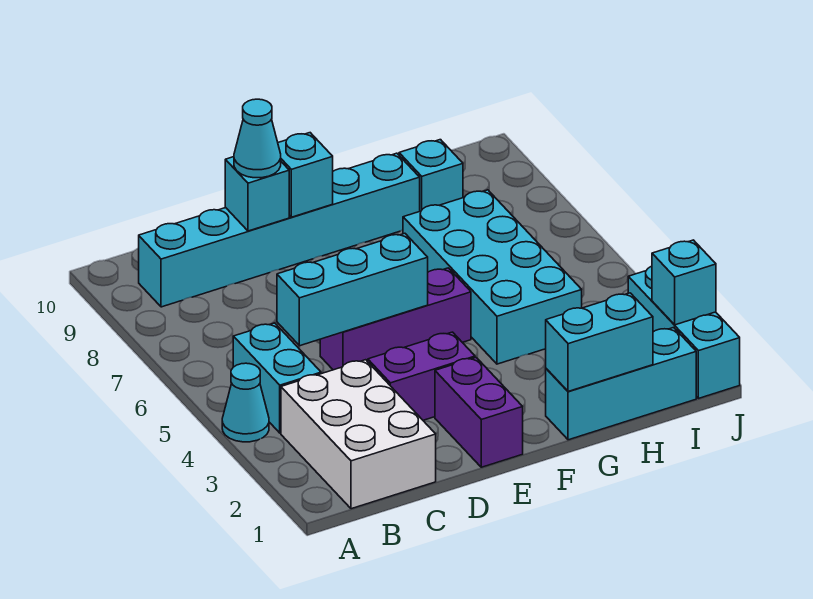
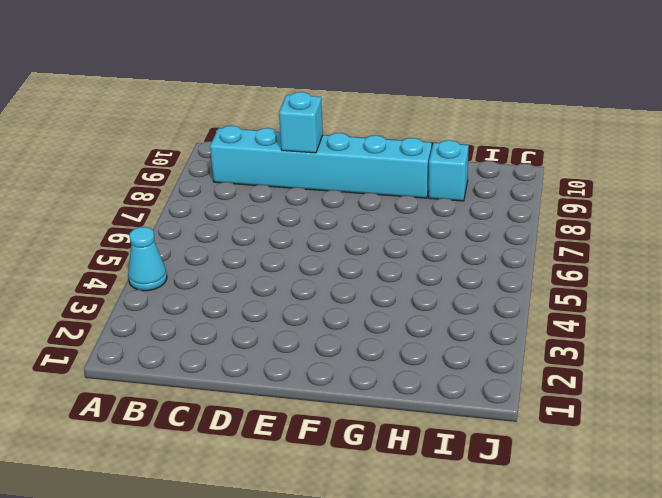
none -> white 2x3 brick [281,360,436,509]
none -> cyan 1x2 brick [233,323,321,433]
none -> purple 1x2 brick [368,332,475,420]

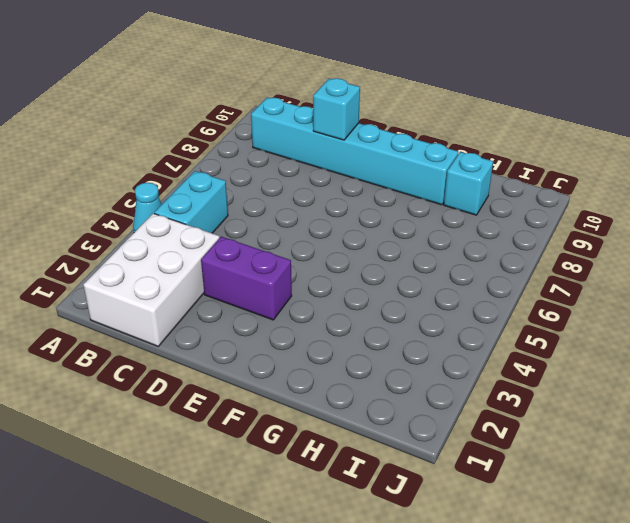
none -> purple 1x3 brick [320,268,471,370]
none -> purple 1x2 brick [435,358,523,467]
none -> cyan 1x3 brick [546,327,696,440]

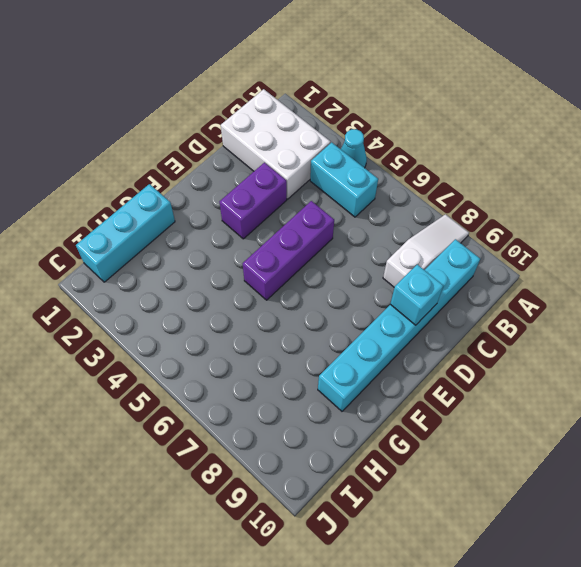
white 1x3 slope [383,214,469,287] -> none
none -> purple 1x2 brick [435,358,523,467]
none -> cyan 2x4 brick [403,190,582,364]
none -> cyan 1x1 brick [399,140,463,211]

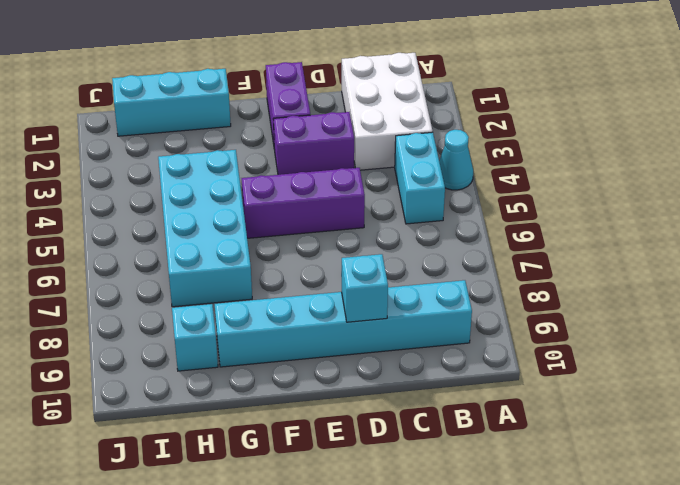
none -> cyan 1x3 brick [628,266,740,398]
none -> cyan 1x3 brick [277,233,428,346]
none -> cyan 1x1 brick [278,133,333,217]

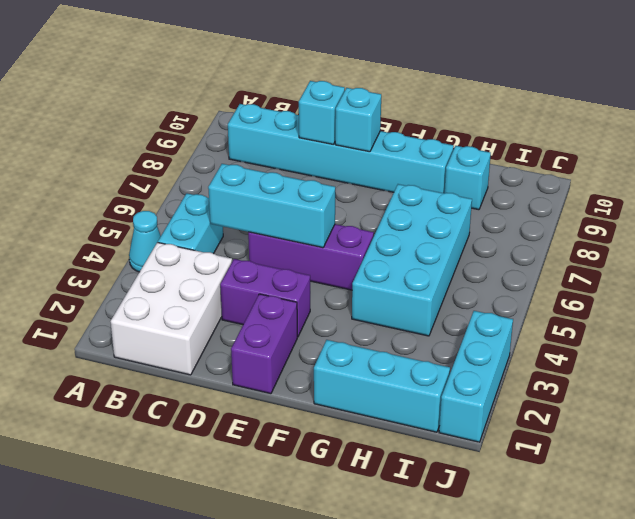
none -> cyan 1x2 brick [546,293,653,391]
none -> cyan 1x1 brick [652,240,716,325]
none -> cyan 1x1 cone [234,99,281,178]

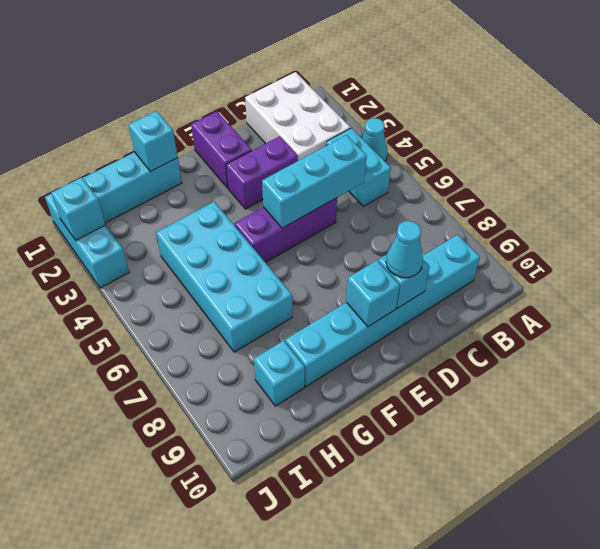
cyan 1x1 brick [129,111,178,171] -> cyan 1x2 brick [546,293,653,391]

